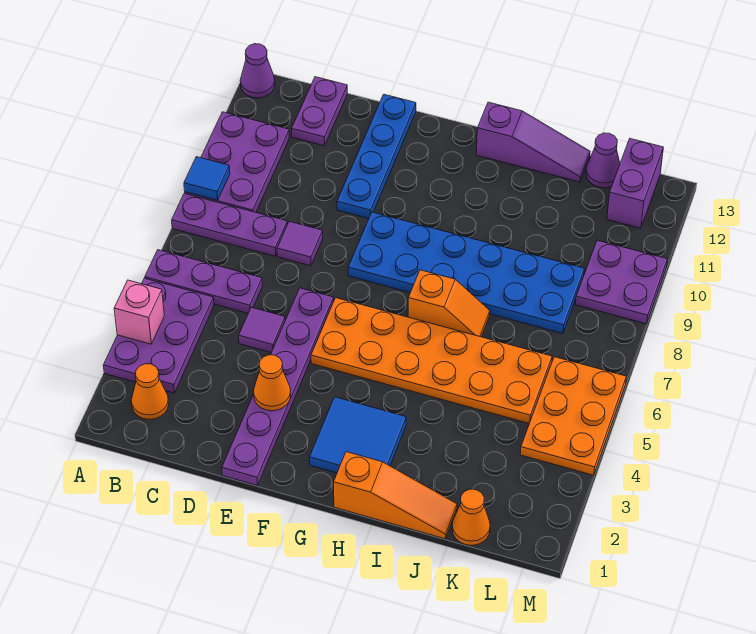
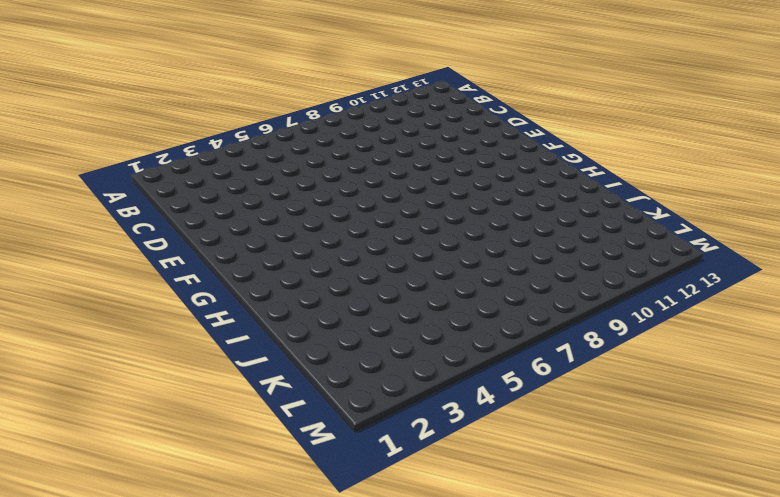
none -> purple 2x3 plate [103,278,214,393]
none -> purple 1x3 plate [145,250,262,313]
none -> purple 1x3 plate [172,193,287,256]

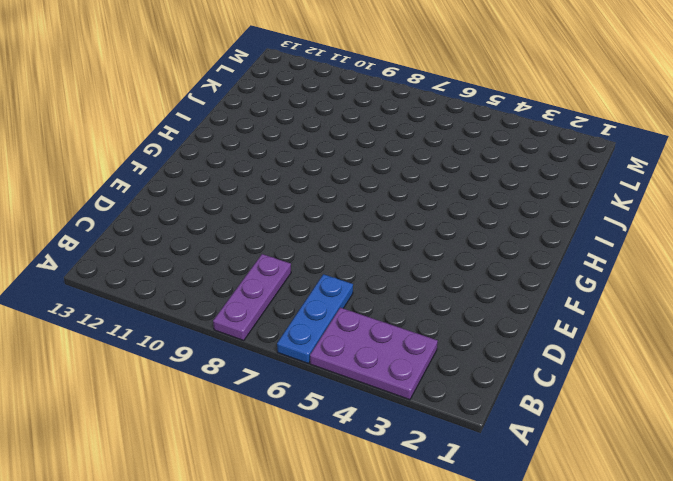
blue 1x3 plate [277,274,353,364] -> purple 1x3 plate [145,250,262,313]
none -> purple 2x3 plate [185,112,290,212]
none -> purple 1x1 cone [240,44,275,98]
none -> orange 1x1 cone [131,364,169,419]

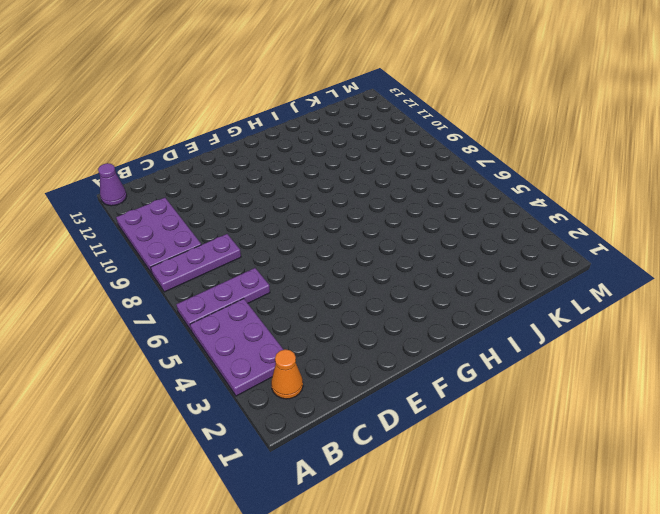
none -> purple 1x2 plate [292,77,348,146]
none -> purple 1x1 tile [239,307,285,353]
none -> purple 1x1 tile [277,221,323,266]

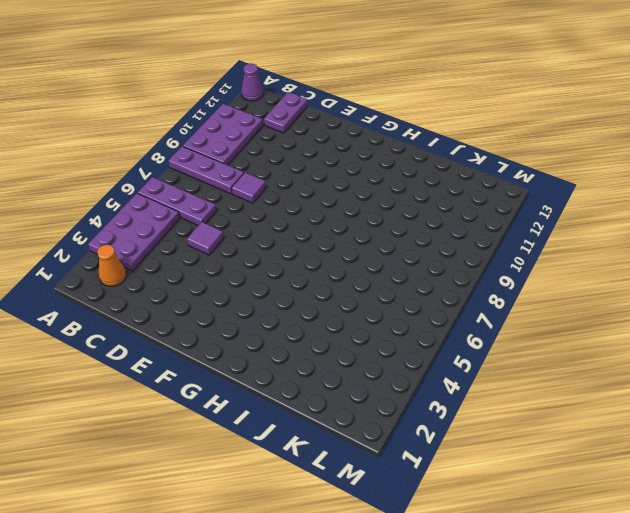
none -> purple 1x6 plate [222,288,334,486]
none -> blue 1x4 plate [337,94,416,218]
none -> orange 2x6 plate [311,298,552,423]

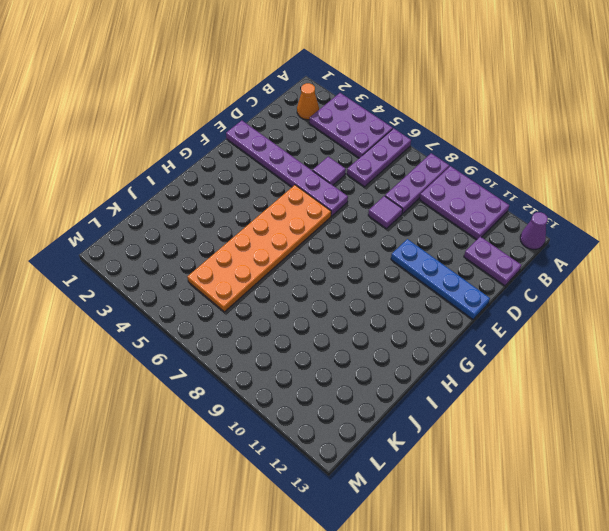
none -> blue 2x6 plate [348,212,585,334]
none -> blue 2x2 tile [309,397,406,473]
none -> orange 1x3 slope [334,452,457,539]

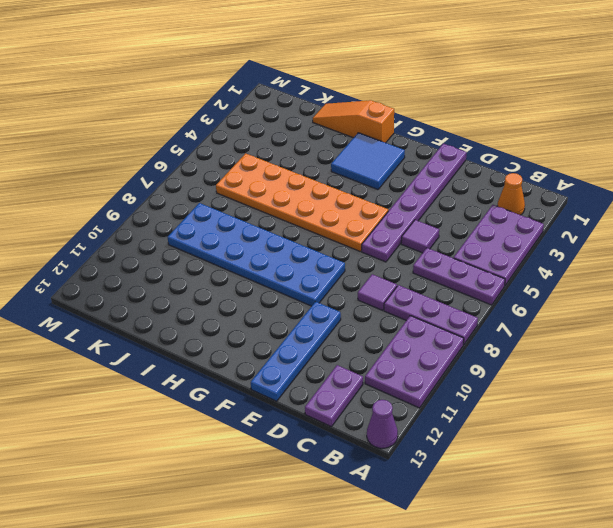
none -> orange 1x2 slope [408,270,490,337]
none -> purple 1x3 slope [476,102,590,182]
none -> orange 1x1 cone [452,489,490,545]

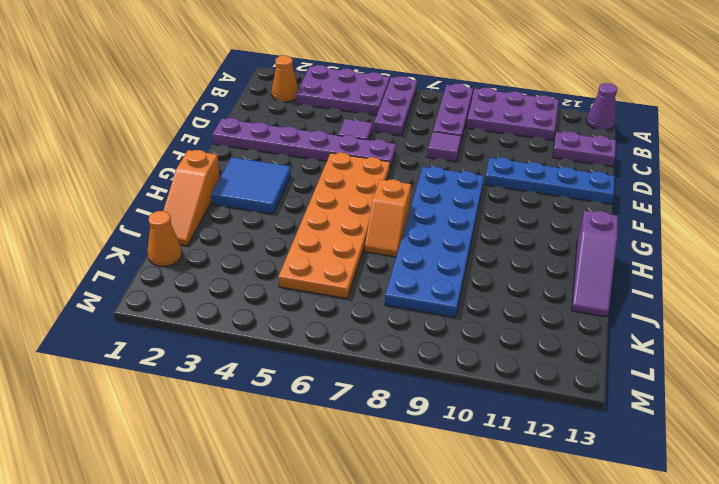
none -> purple 1x1 cone [586,133,620,188]
none -> orange 2x3 plate [520,357,626,475]
none -> purple 2x2 plate [576,240,667,324]

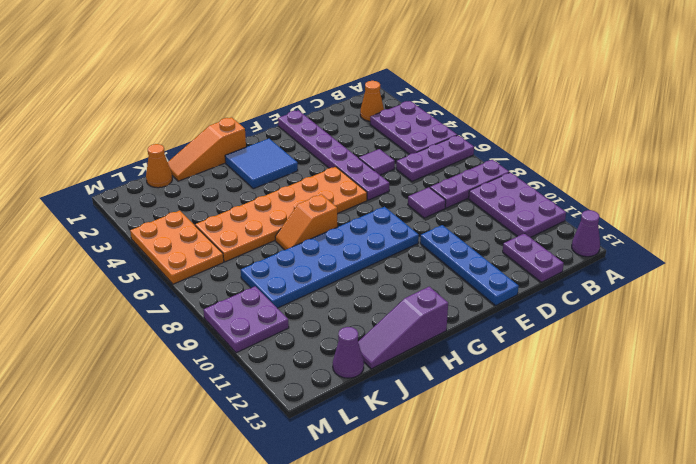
none -> purple 1x2 brick [607,139,663,228]
none -> pink 1x1 brick [114,280,164,344]
none -> blue 1x1 tile [184,157,230,201]

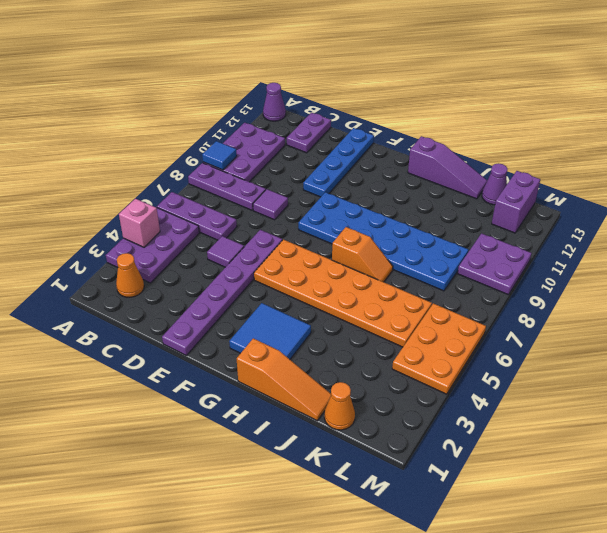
none -> orange 1x1 cone [254,355,291,411]

